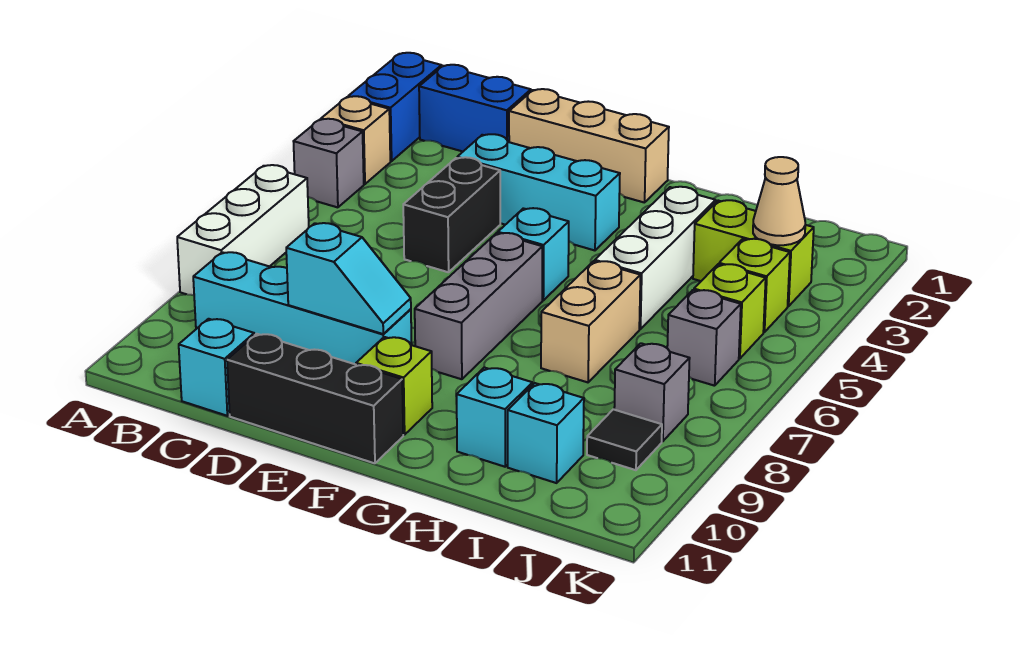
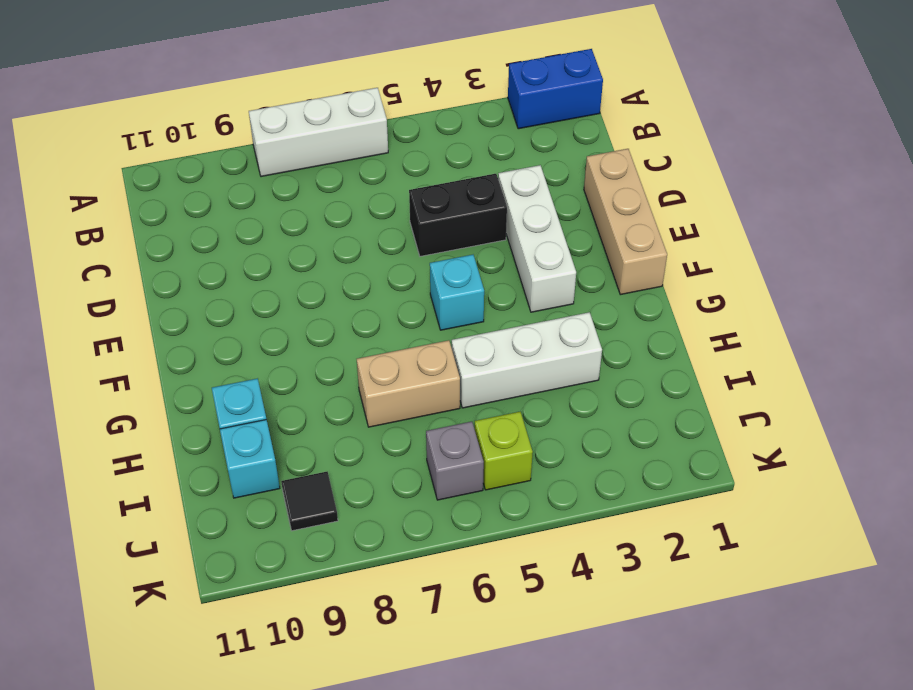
white 1x3 brick [498,165,576,312] -> cyan 1x3 brick [457,134,620,250]
none -> tan 1x1 brick [321,96,390,184]
none -> grey 1x1 brick [293,119,364,207]
none -> blue 1x2 brick [419,65,531,151]

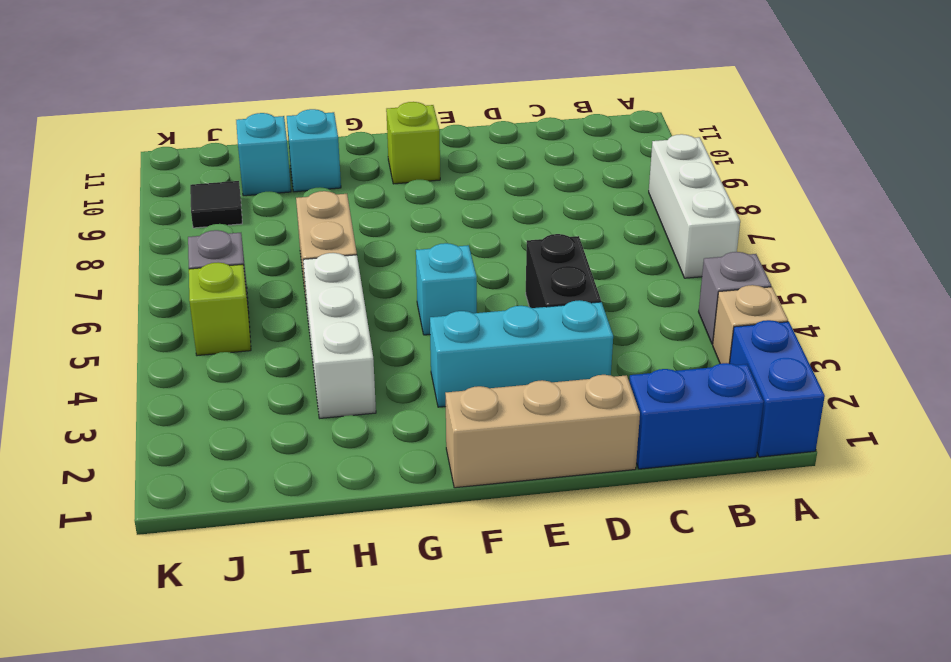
none -> cyan 1x4 brick [193,252,412,364]
none -> cyan 1x1 brick [179,319,254,416]
none -> black 1x3 brick [227,334,403,463]

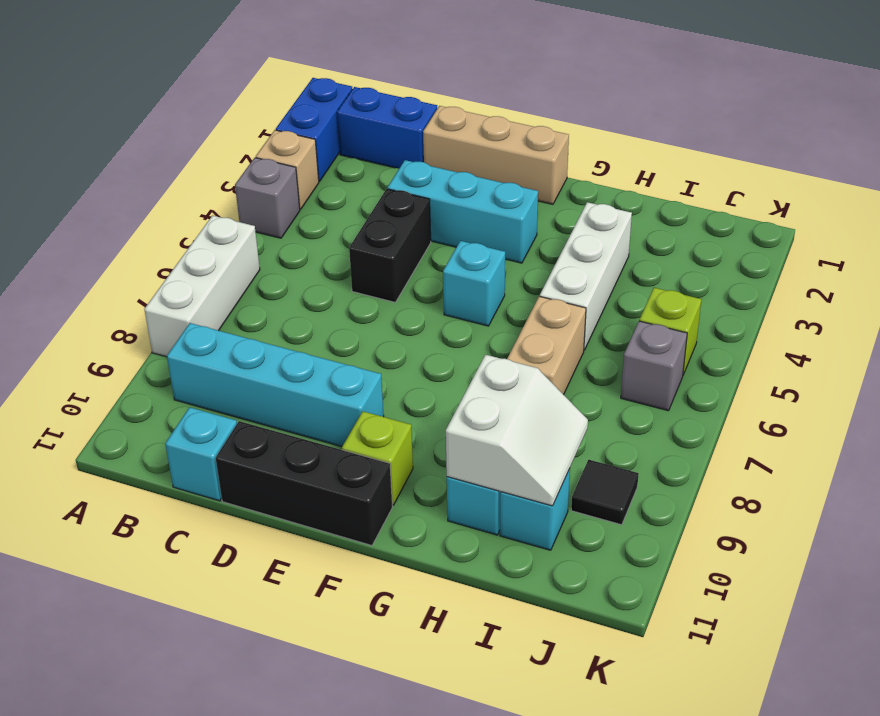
white 2x2 slope [446,355,588,506] -> none
none -> grey 1x3 brick [415,233,542,379]
none -> lime 1x2 brick [693,200,814,306]
none -> lime 1x1 brick [719,239,790,332]

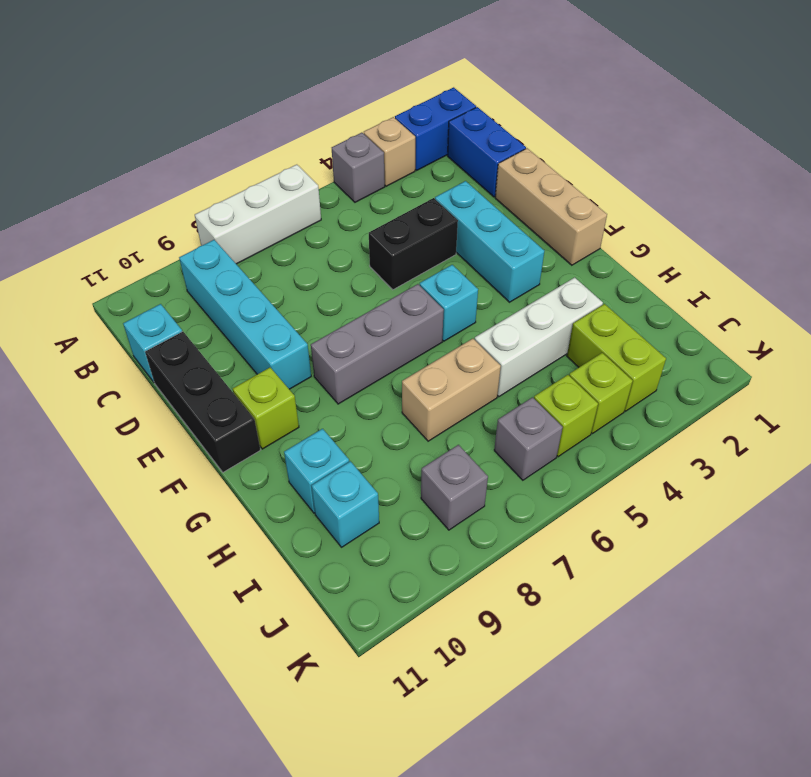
none -> black 1x1 tile [587,409,662,470]
none -> cyan 1x2 slope [286,223,411,334]
none -> tan 1x1 cone [753,157,805,245]

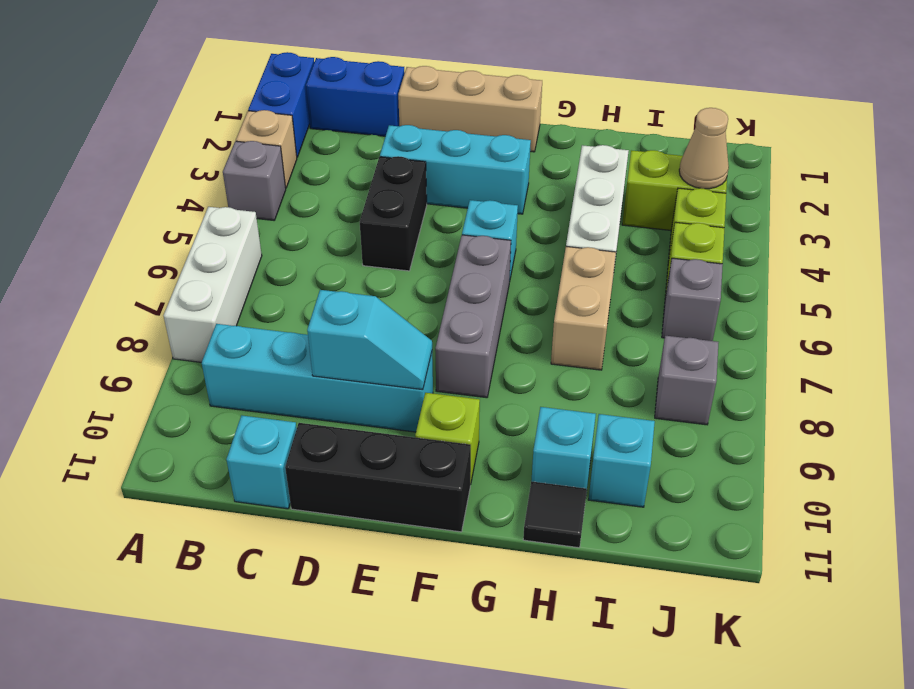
black 1x1 tile [523,481,587,548] -> black 1x1 tile moved to [587,409,662,470]

